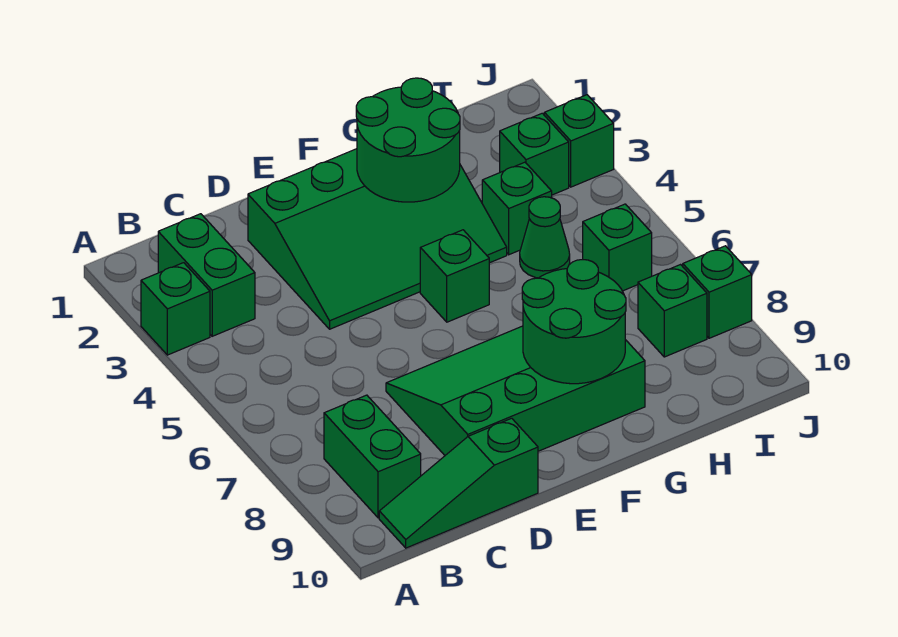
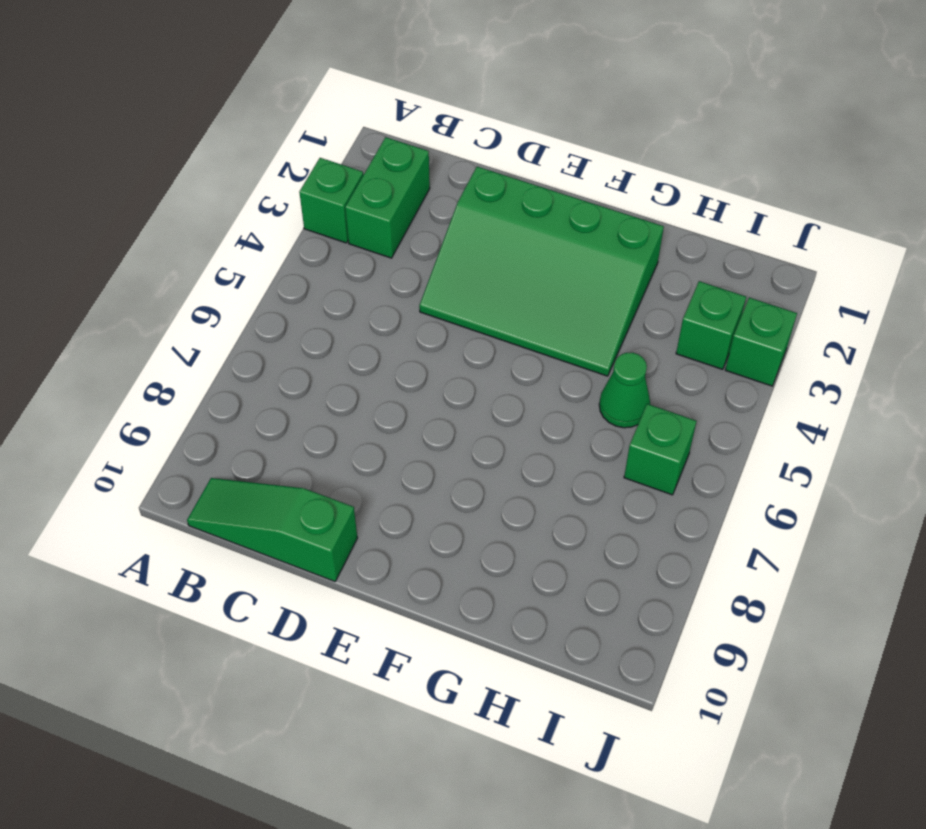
none -> green 1x2 brick [324,395,421,518]
none -> green 3x4 slope [386,326,645,455]
none -> green 1x1 brick [420,230,489,322]

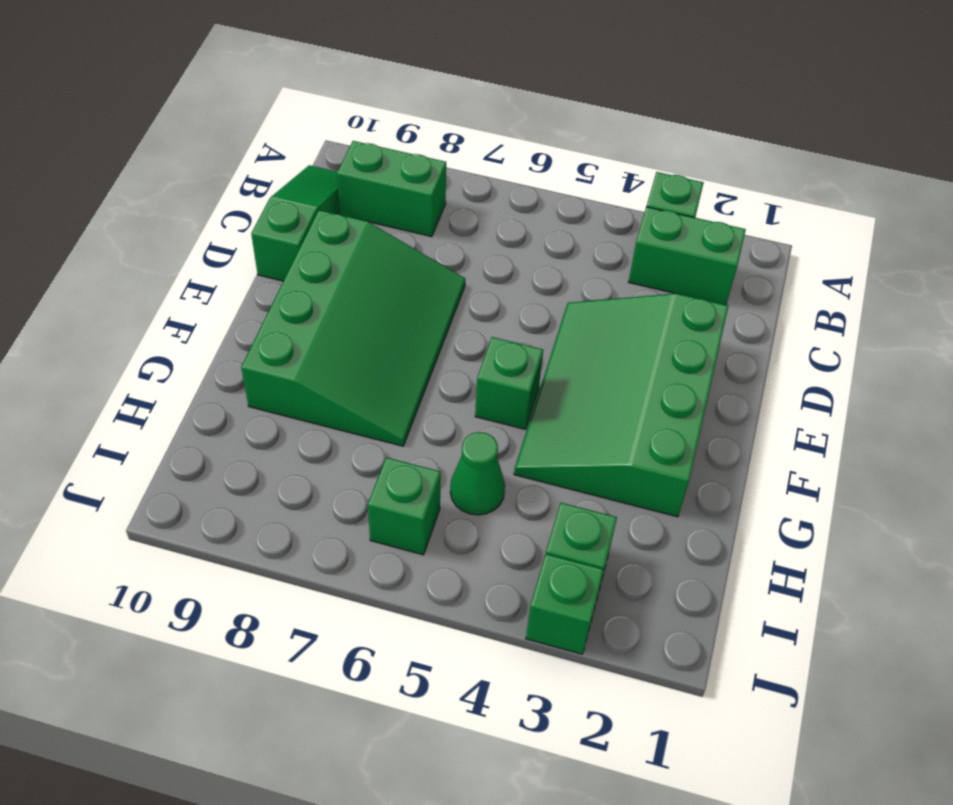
none -> green 1x1 brick [482,162,552,255]
none -> green 1x1 brick [638,265,707,357]
none -> green 1x1 brick [683,246,752,338]

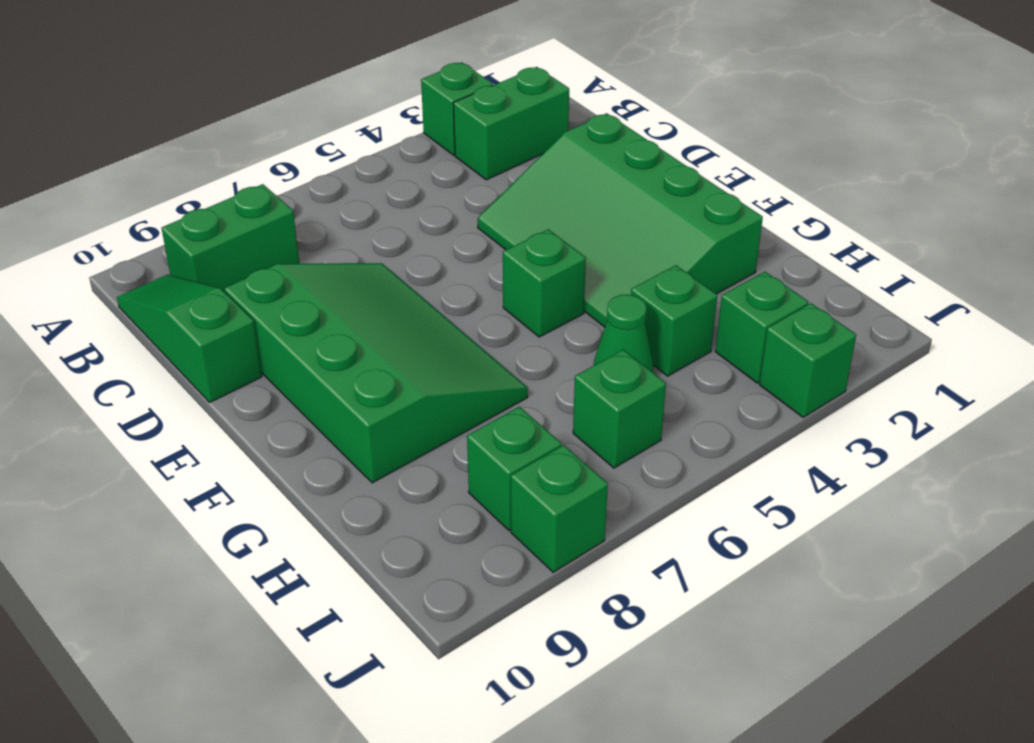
none -> green 2x2 round brick [356,78,460,202]
none -> green 2x2 round brick [522,259,626,384]

